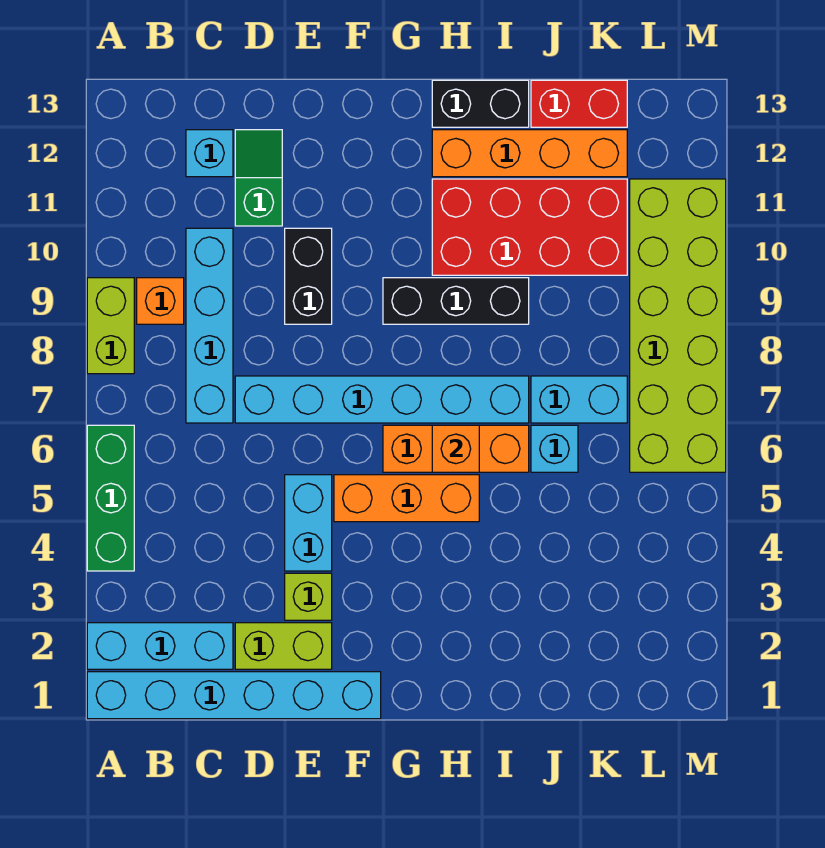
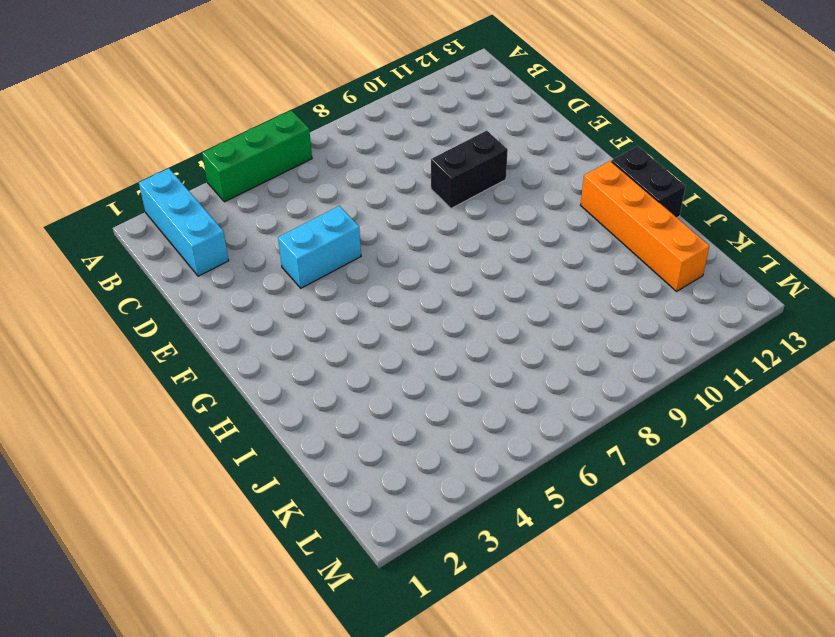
none -> cyan 1x6 brick [87,672,381,719]
none -> lime 1x2 brick [87,278,134,374]
none -> orange 1x1 brick [137,278,184,324]

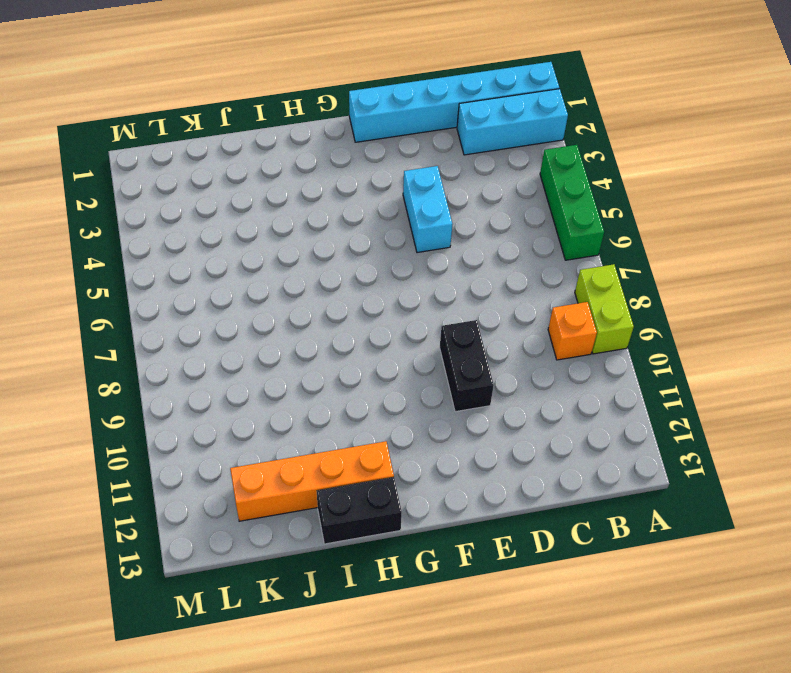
none -> cyan 1x4 brick [186,228,233,423]
none -> cyan 1x1 brick [186,130,233,177]
none -> lime 1x2 brick [235,623,332,669]

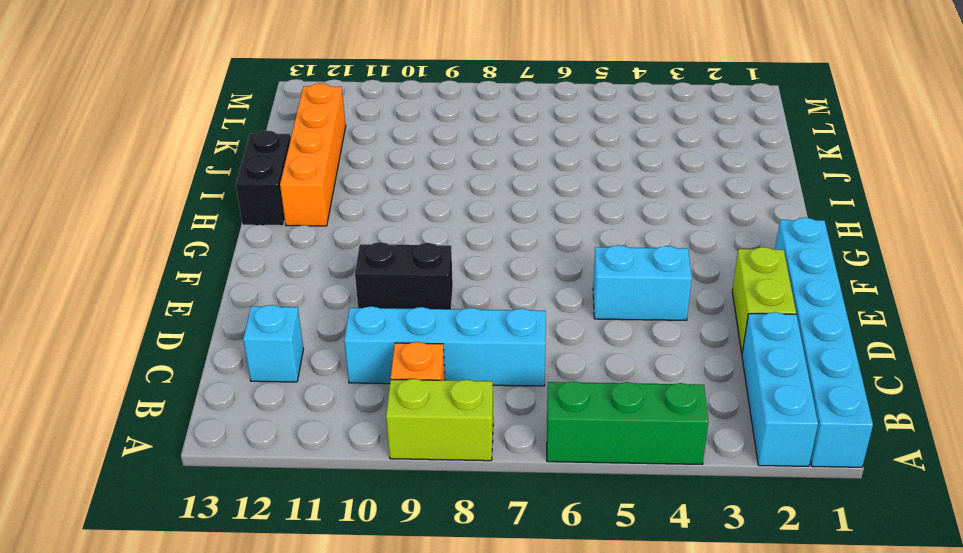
none -> cyan 1x6 brick [235,376,529,423]
none -> green 1x2 slope [235,130,282,226]
none -> lime 1x1 brick [285,573,332,620]

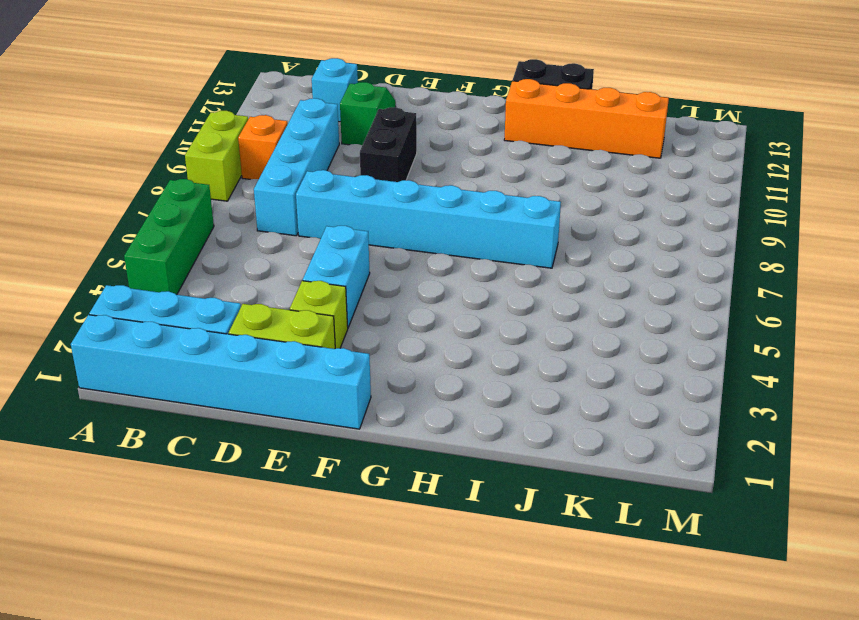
none -> orange 1x3 brick [334,475,479,522]
none -> orange 1x3 brick [383,425,529,472]
none -> black 1x3 brick [383,278,529,324]

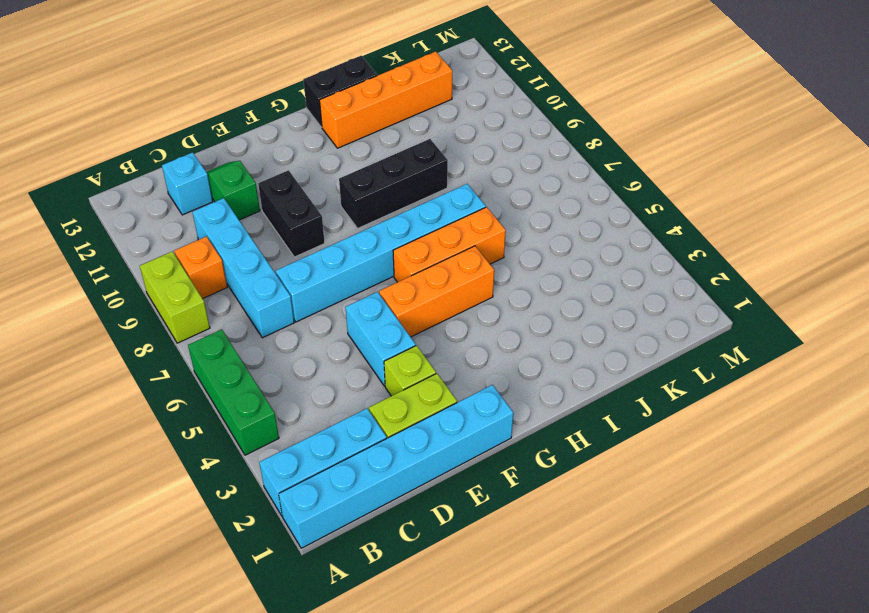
none -> red 2x4 brick [432,179,627,275]
none -> cyan 1x1 brick [531,425,578,472]
none -> cyan 1x2 brick [531,376,627,423]

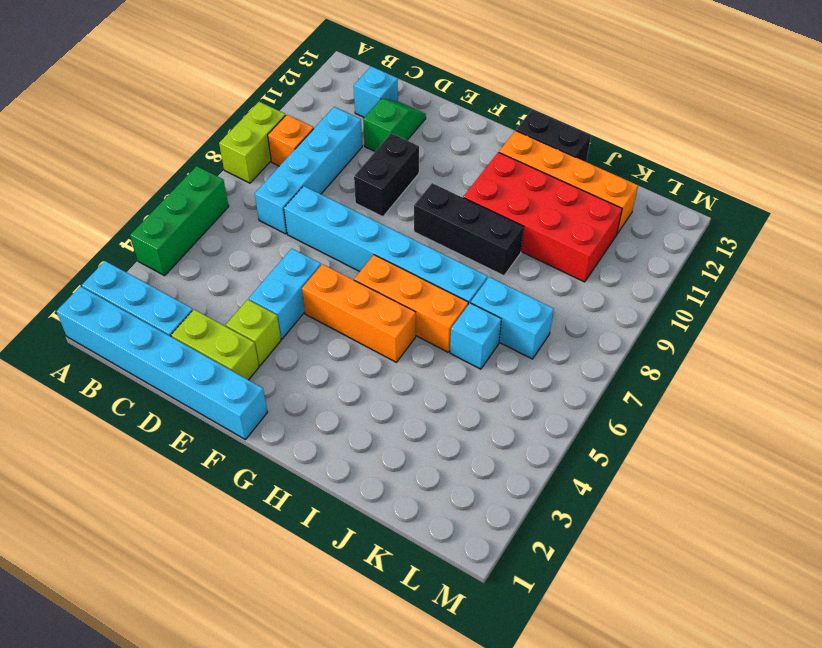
none -> red 1x2 brick [531,80,627,127]
none -> lime 2x6 brick [630,179,726,472]
none -> orange 1x1 brick [432,425,479,472]

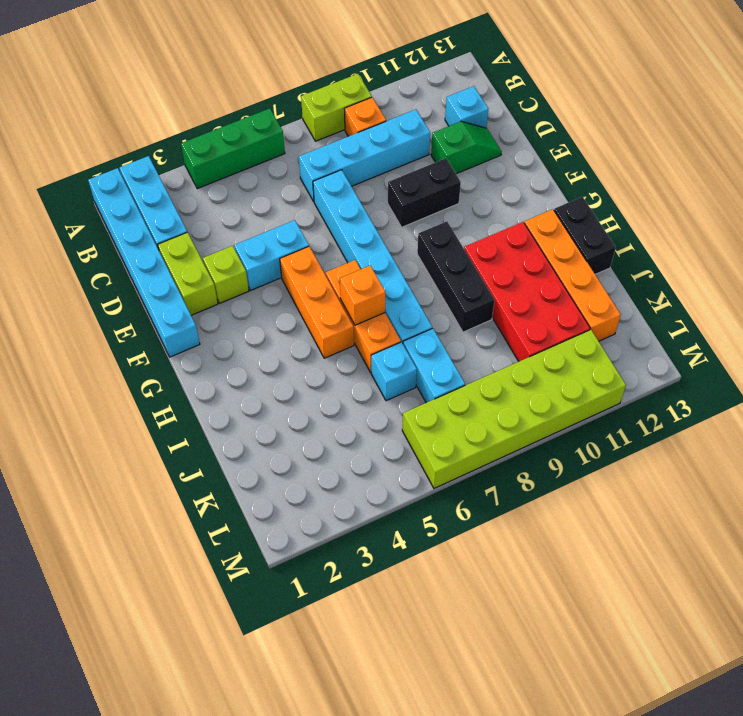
none -> red 1x2 brick [531,80,627,127]

